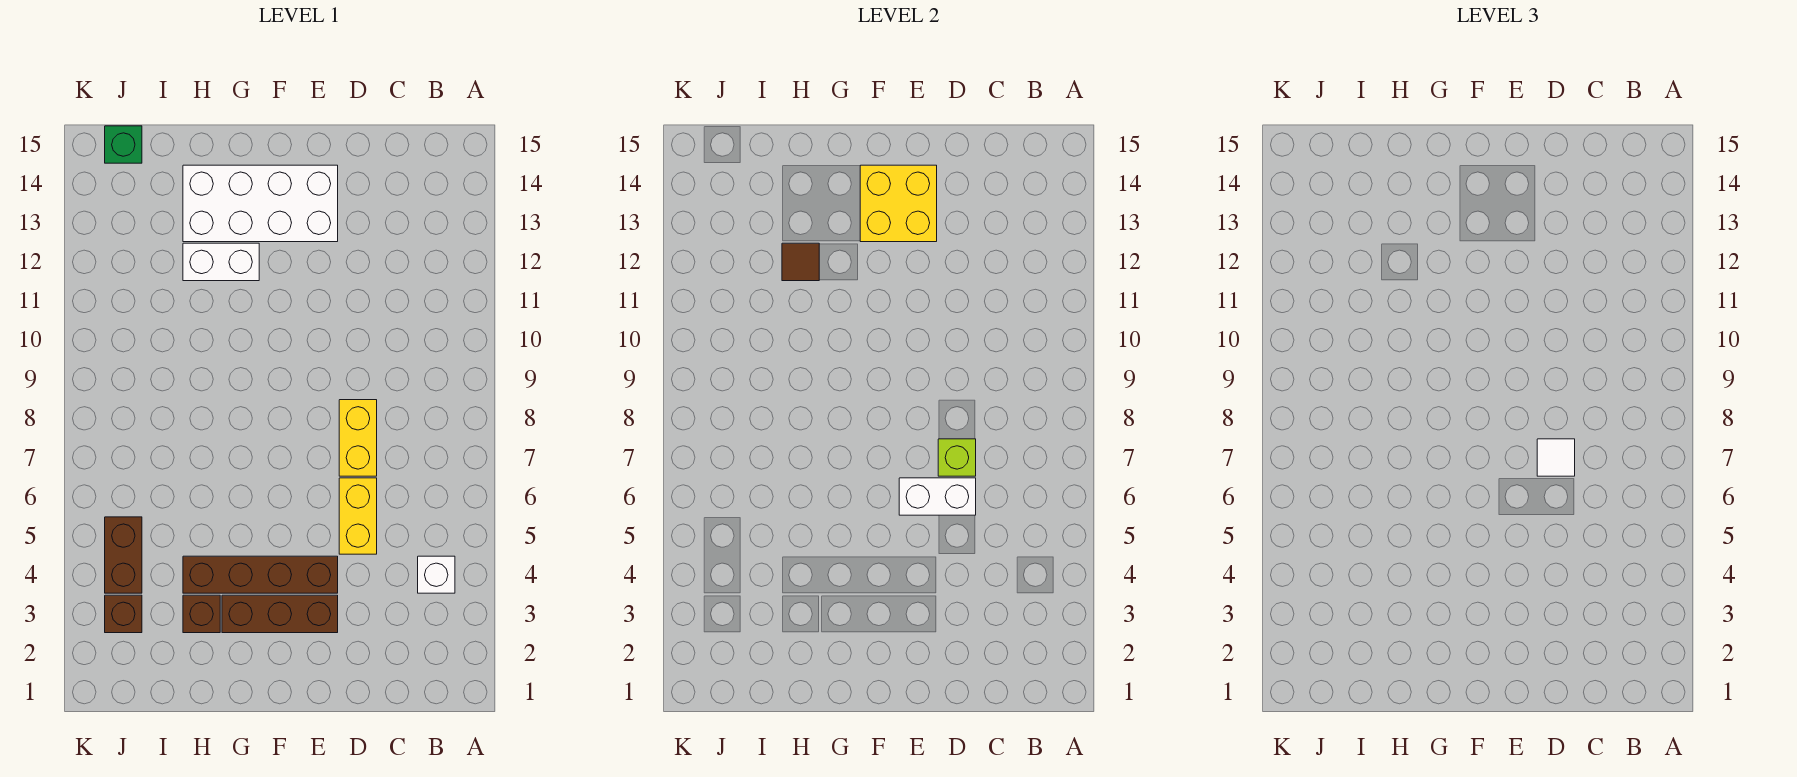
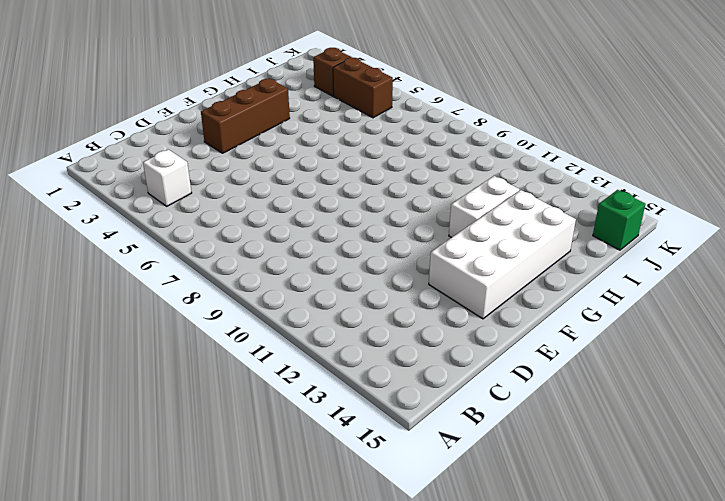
none -> yellow 1x2 brick [339,478,377,554]
none -> yellow 1x2 brick [339,400,377,476]
none -> brown 1x4 brick [183,556,338,593]

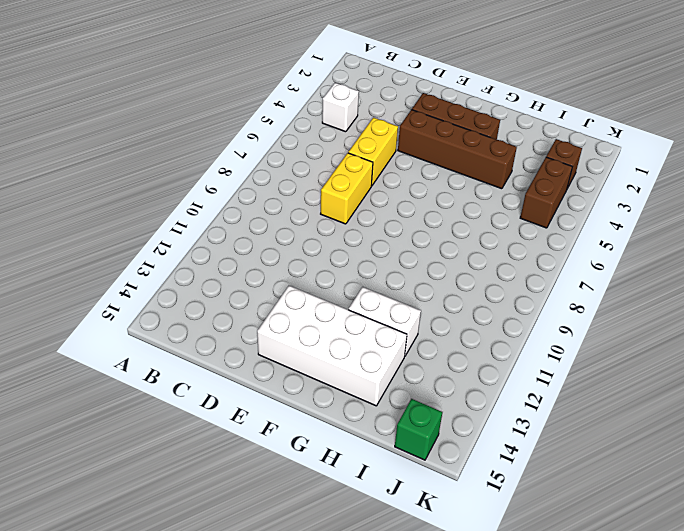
none -> brown 1x1 brick [183,595,220,633]
none -> white 1x2 brick [899,478,976,515]
none -> lime 1x1 brick [938,439,976,476]

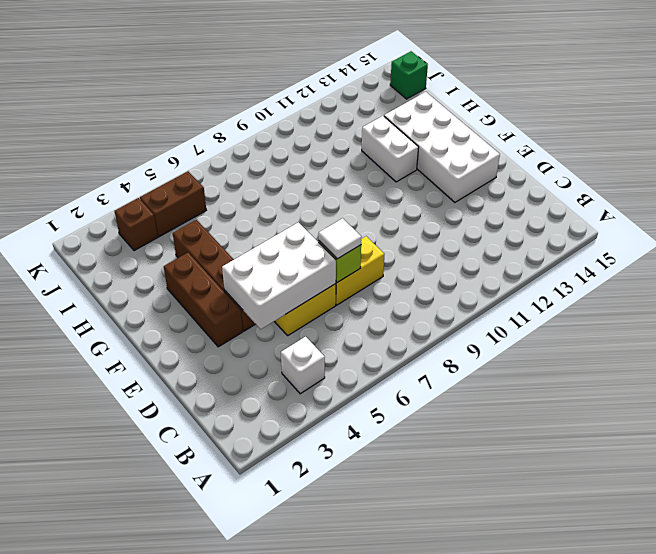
white 2x3 brick [222,222,336,329] -> white 1x2 brick [899,478,976,515]
none -> brown 1x1 brick [183,595,220,633]
none -> yellow 2x2 brick [860,165,937,242]
none -> brown 1x1 tile [782,243,819,281]

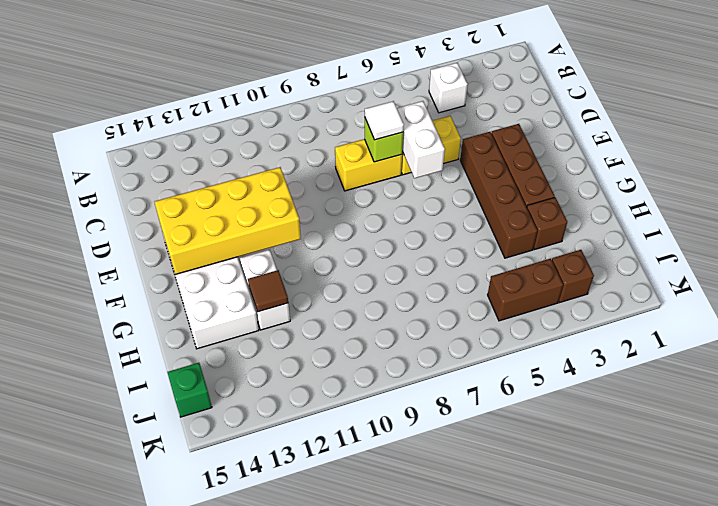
yellow 2x4 brick [155,167,301,275] -> yellow 2x2 brick [860,165,937,242]

